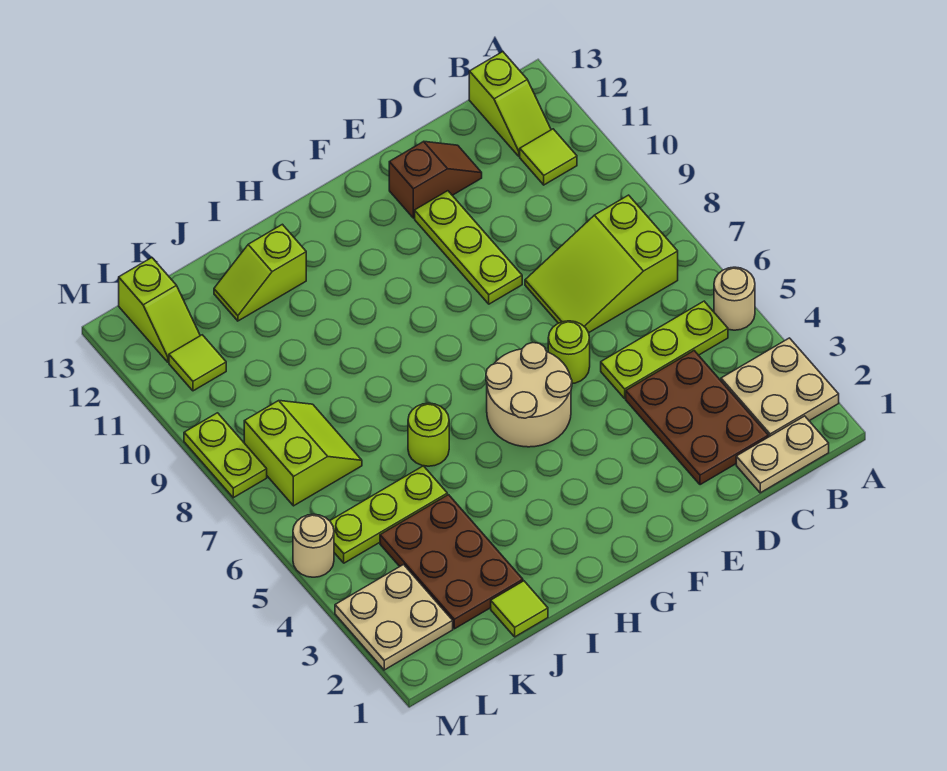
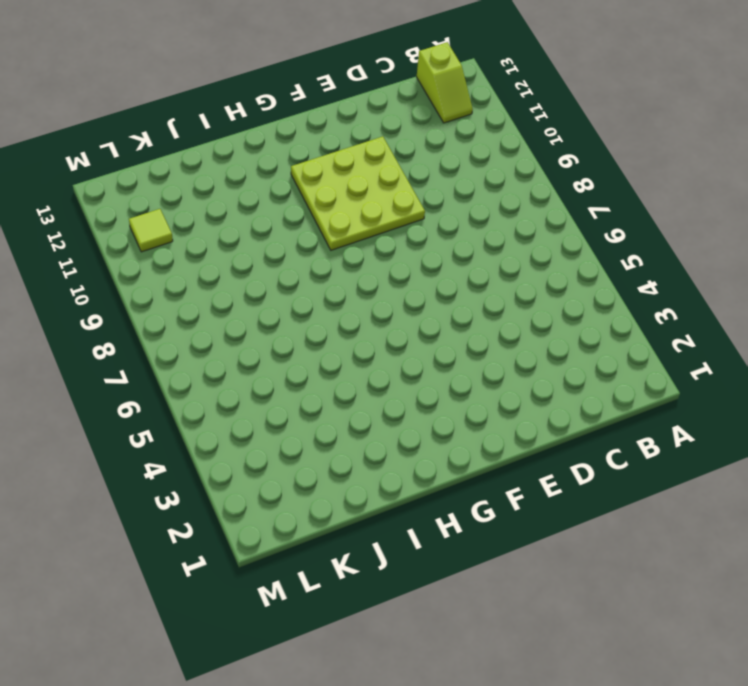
lime 3x3 plate [291,136,425,250] -> lime 1x3 plate [415,191,522,304]
none -> tan 2x2 plate [721,338,839,437]
none -> tan 1x1 round brick [714,267,755,330]
none -> tan 1x2 plate [736,416,829,493]

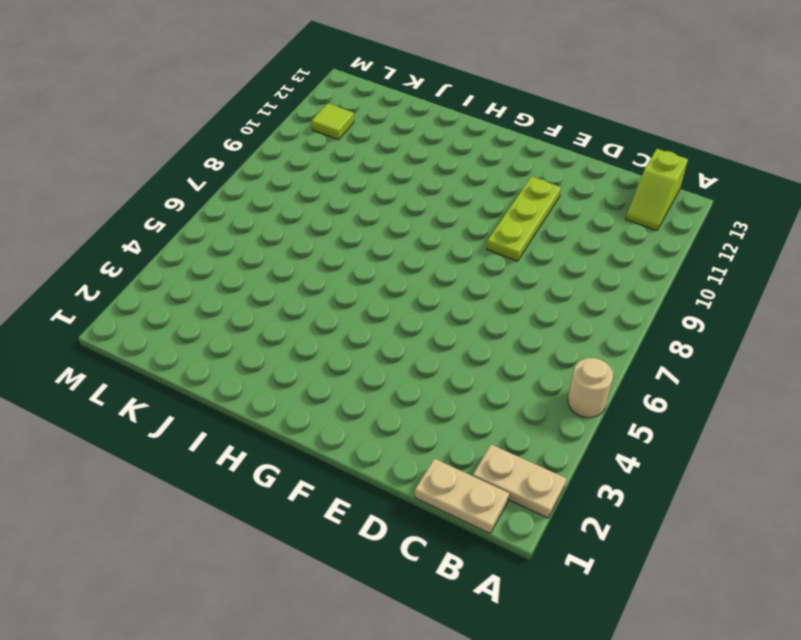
tan 1x2 plate [473,445,566,518] -> tan 2x2 plate [721,338,839,437]
none -> lime 1x3 plate [601,301,728,398]
none -> lime 2x3 slope [525,195,678,333]
none -> lime 1x1 tile [520,129,577,185]

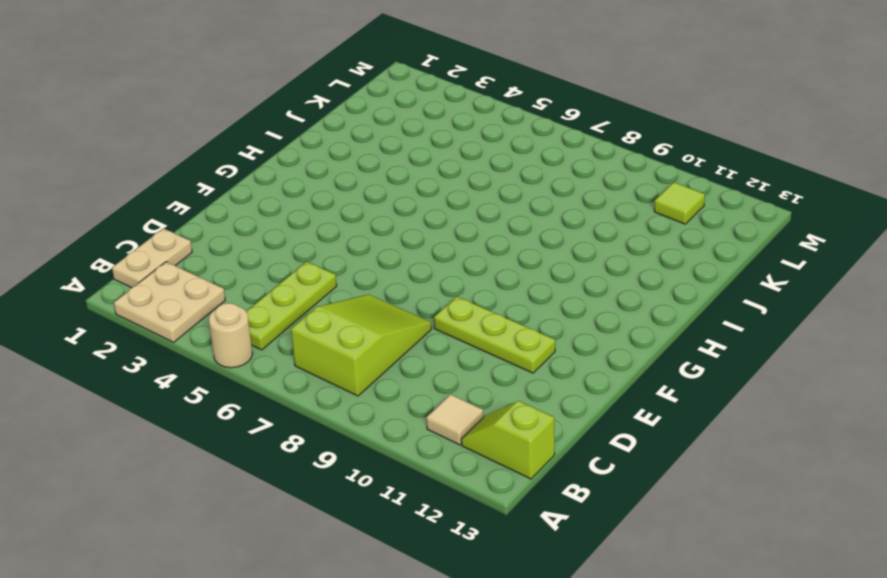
tan 1x1 tile [426,394,484,445] -> lime 1x1 tile [520,129,577,185]
none -> brown 2x3 plate [626,351,768,485]
none -> brown 1x2 slope [389,141,482,218]
none -> lime 1x1 round brick [548,321,590,384]

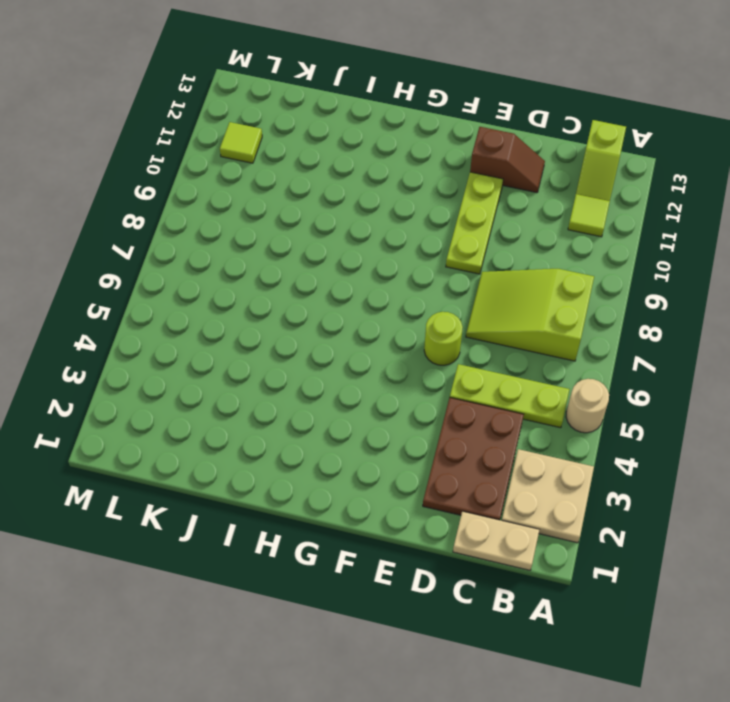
none -> tan 2x2 round brick [486,343,572,447]
none -> lime 1x1 round brick [408,403,449,466]
none -> lime 1x2 slope [214,224,306,321]

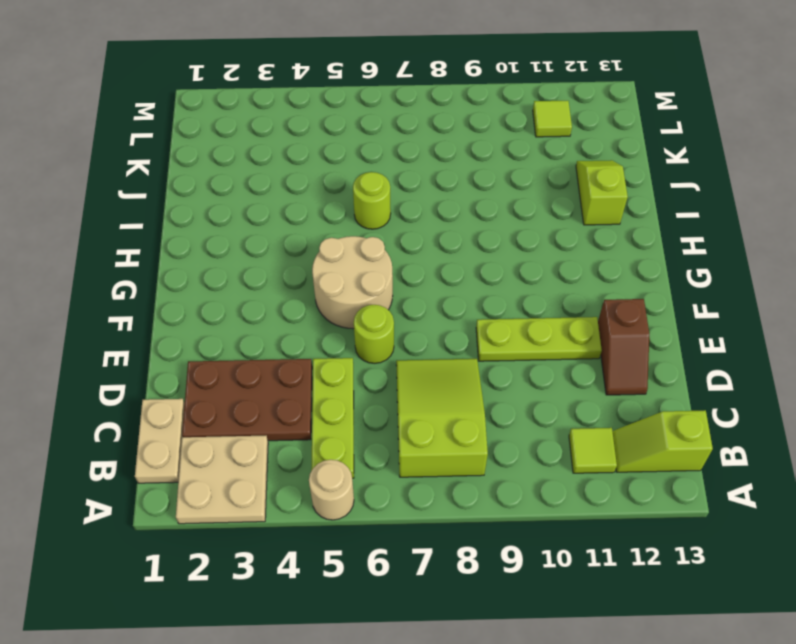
none -> lime 1x1 tile [491,581,548,637]
none -> brown 2x3 plate [380,495,523,629]
none -> lime 1x3 plate [330,466,447,563]

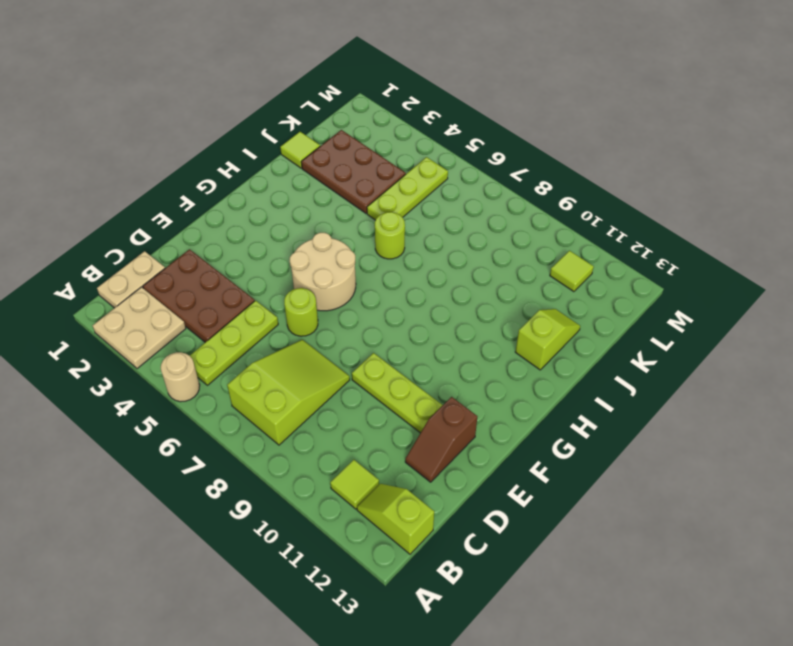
none -> lime 2x2 slope [244,401,362,506]
none -> tan 2x2 plate [335,565,453,670]
none -> lime 1x2 slope [119,258,200,362]

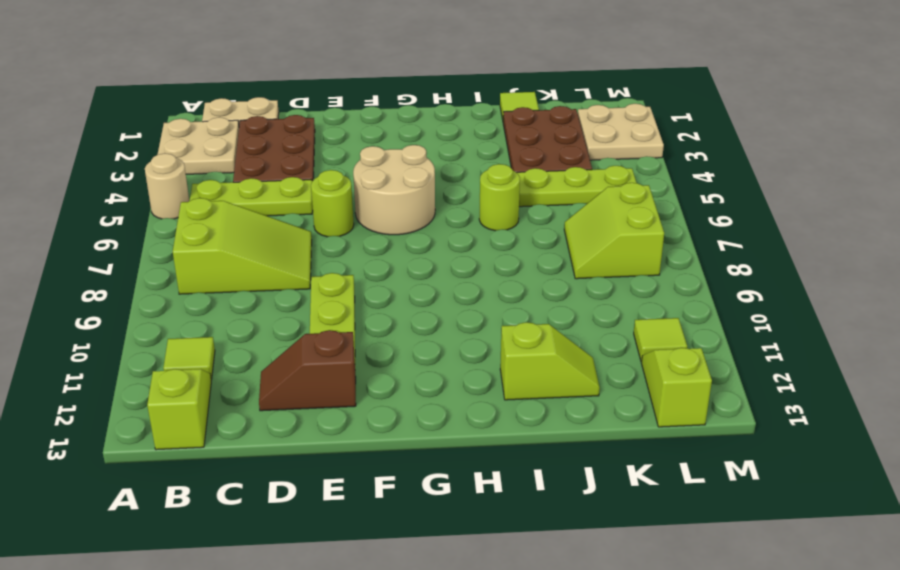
none -> tan 1x1 round brick [293,514,334,577]
none -> lime 1x2 plate [184,413,267,498]

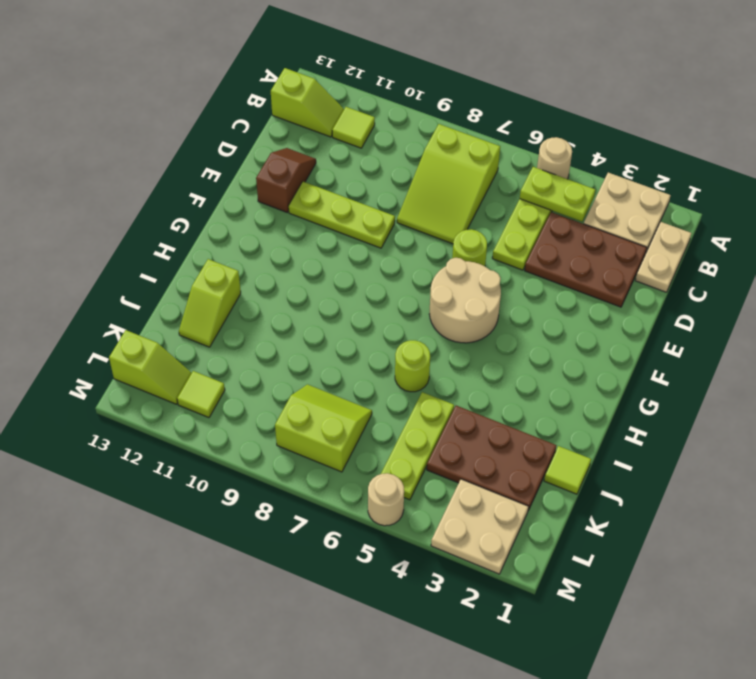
lime 1x2 plate [520,167,595,222] -> lime 1x2 plate moved to [184,413,267,498]

